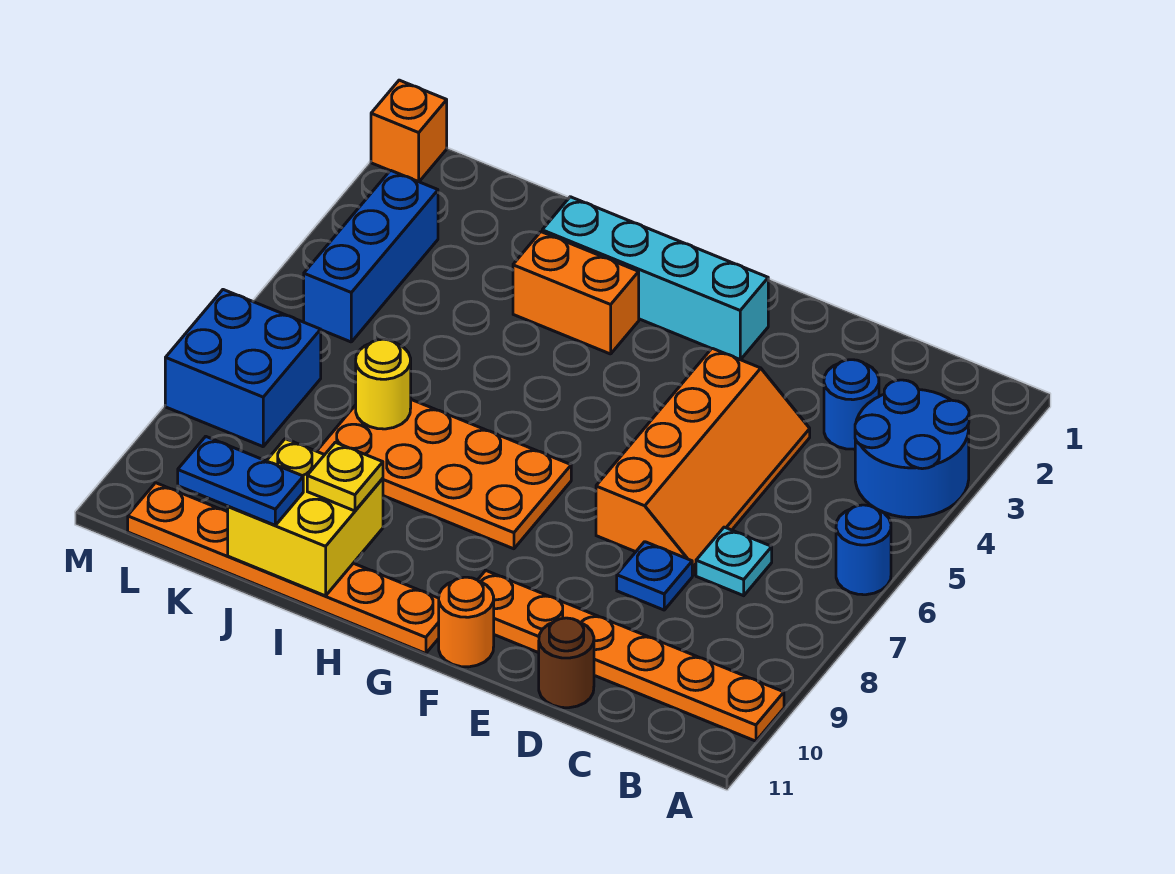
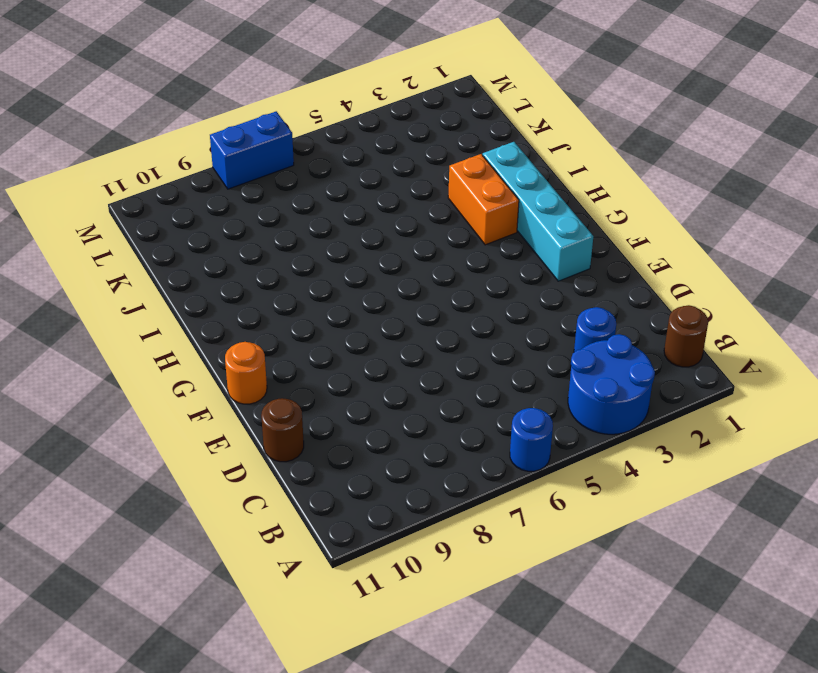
brown 1x1 round brick [664,305,708,367] -> none
blue 1x2 brick [210,111,294,189] -> blue 2x2 brick [165,290,321,447]
none -> orange 1x6 plate [478,571,784,741]
none -> cyan 1x1 plate [696,527,772,596]
none -> orange 2x4 slope [596,348,810,575]

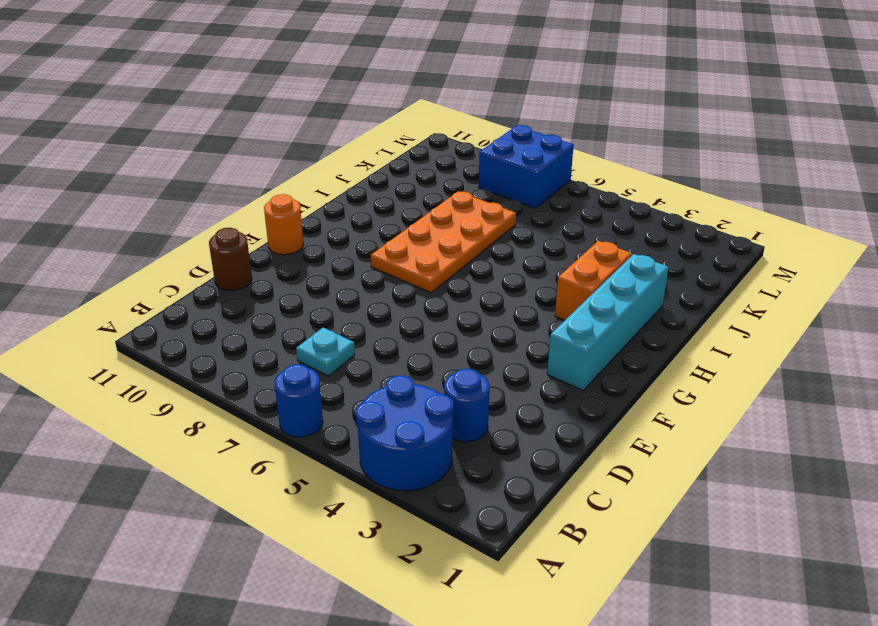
none -> orange 1x6 plate [478,571,784,741]
none -> orange 2x4 slope [596,348,810,575]
none -> blue 1x1 plate [617,542,692,610]

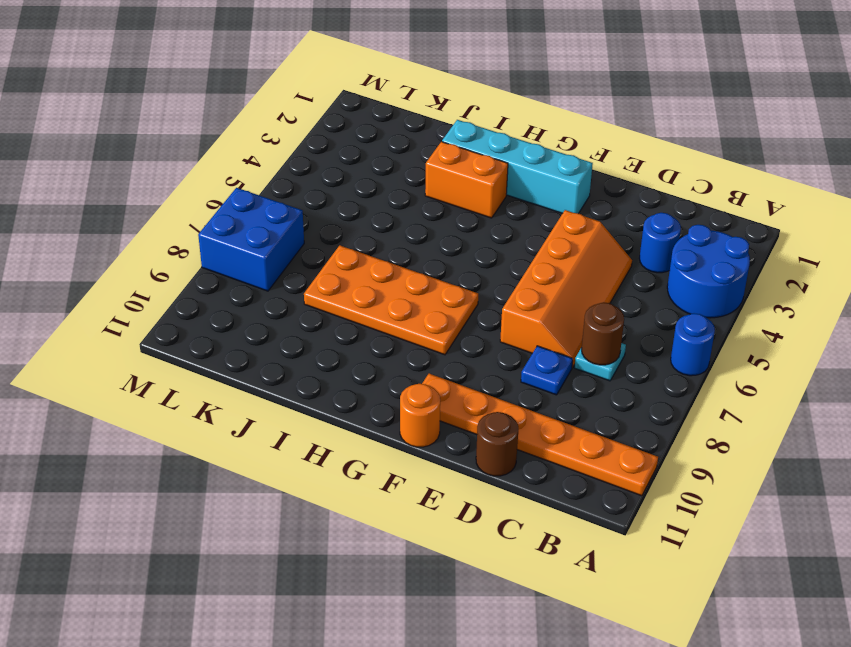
brown 1x1 round brick [582,302,624,365] -> none
none -> orange 1x6 plate [128,483,439,653]
none -> blue 1x3 brick [304,170,438,342]
none -> orange 1x1 brick [371,80,447,182]

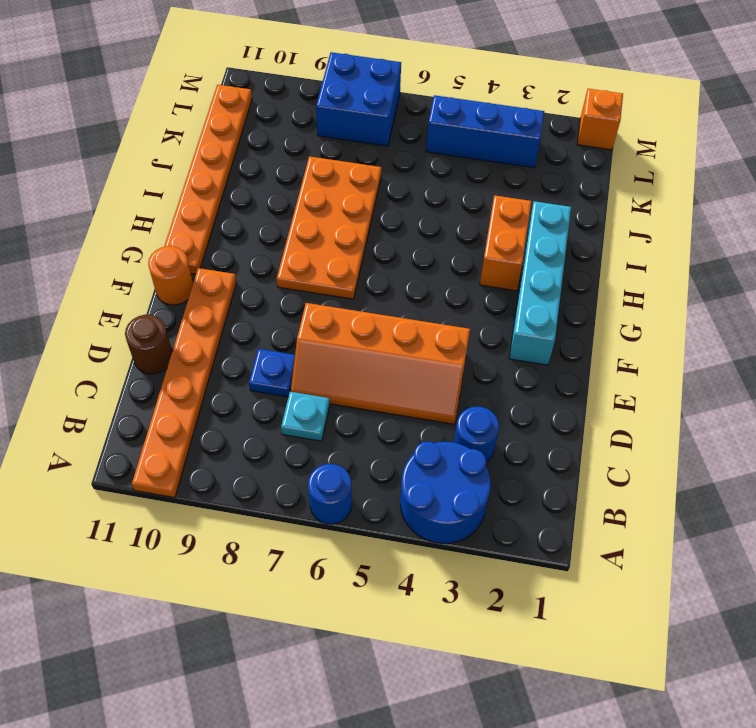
none -> yellow 2x2 brick [228,439,383,596]
none -> yellow 1x1 round brick [356,339,411,429]
none -> yellow 1x1 plate [307,442,383,511]

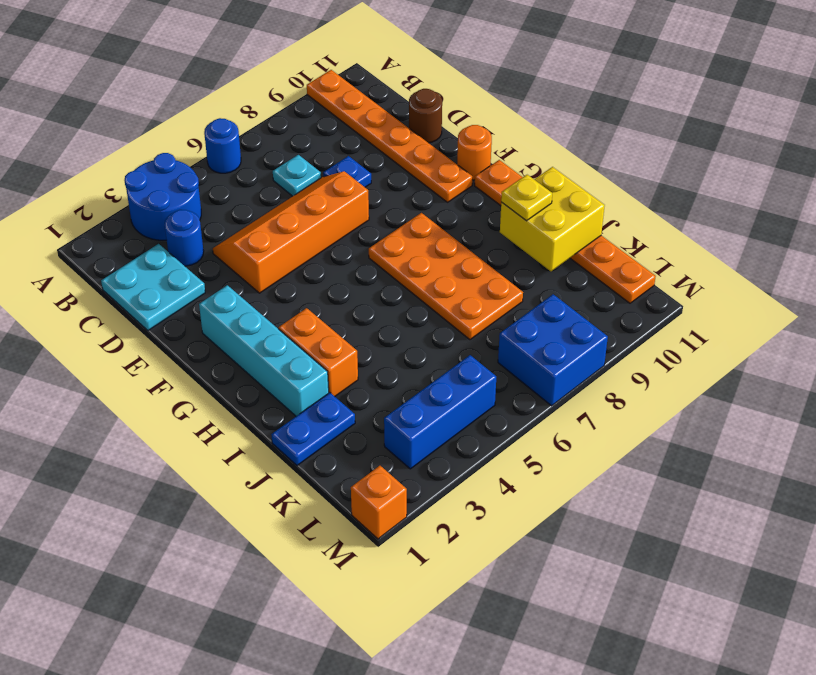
cyan 2x2 plate [101,244,205,330] -> none
blue 1x2 plate [271,393,355,465] -> blue 1x2 plate turned to [178,436,303,525]
none -> yellow 1x1 round brick [356,339,411,429]

